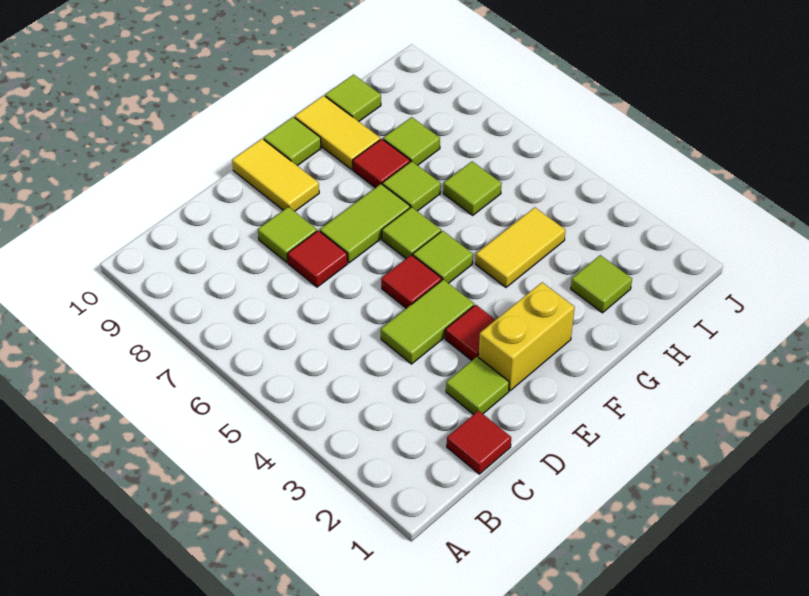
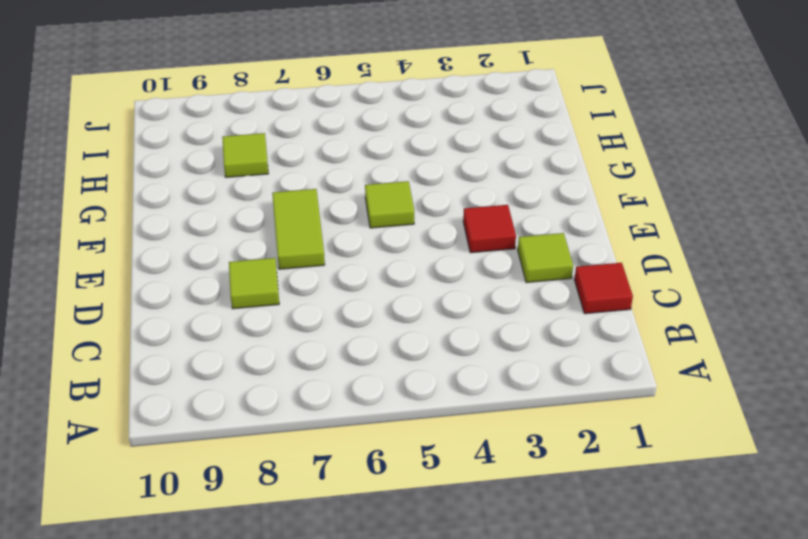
none -> lime 1x2 tile [381,279,474,364]
none -> red 1x1 tile [288,231,348,287]
none -> yellow 1x2 brick [479,282,575,391]

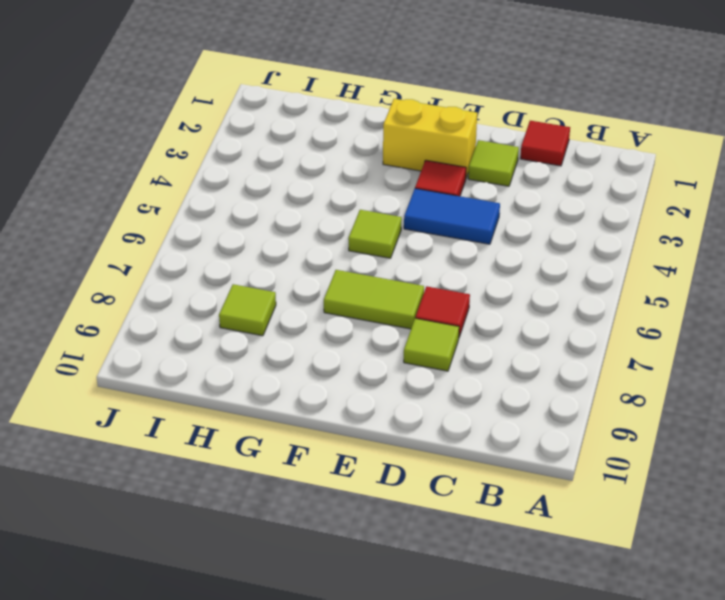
blue 1x2 tile [404,189,500,244] -> lime 1x2 tile [381,279,474,364]
none -> red 1x1 tile [381,255,442,308]
none -> yellow 1x2 tile [232,139,319,211]
none -> lime 1x1 tile [382,207,441,259]

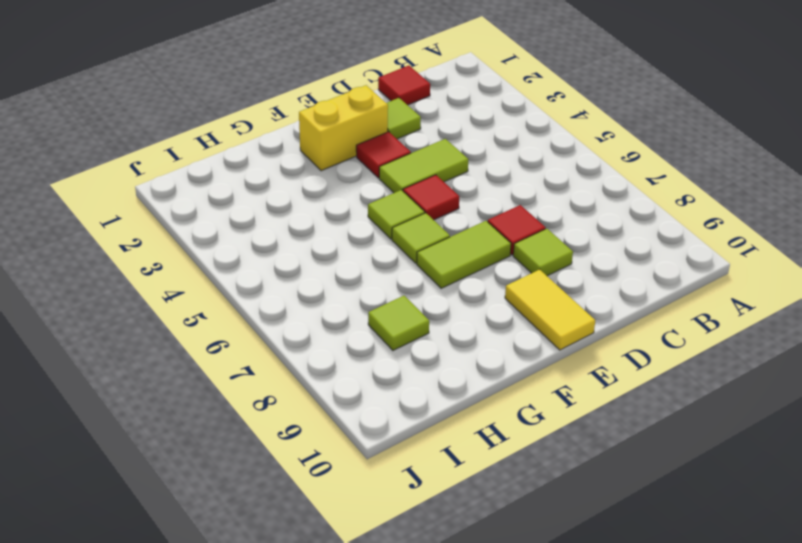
none -> lime 1x1 tile [264,117,321,166]
none -> yellow 1x2 tile [475,207,566,287]
none -> lime 1x1 tile [383,161,441,211]

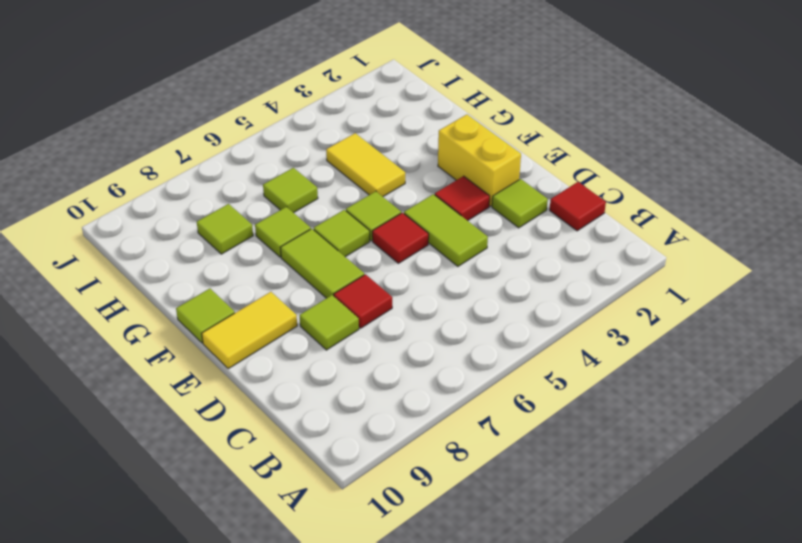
none -> red 1x1 tile [353,139,410,188]
none -> yellow 1x2 tile [295,95,380,169]
none -> lime 1x1 tile [571,255,632,313]

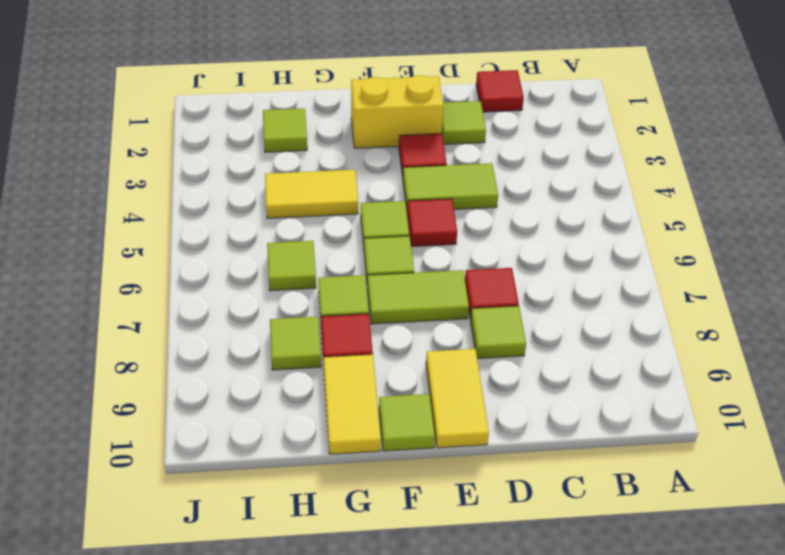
none -> lime 1x1 tile [325,75,381,121]

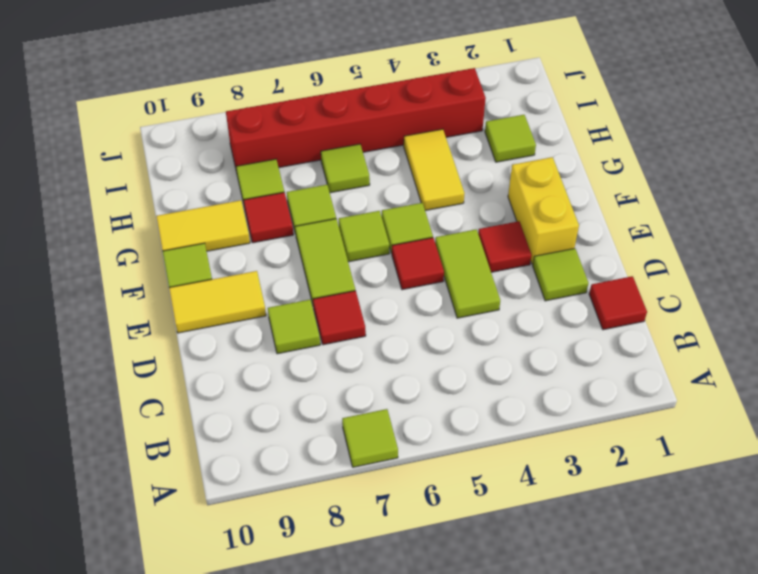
lime 1x1 tile [342,409,398,467] -> lime 1x1 tile moved to [325,75,381,121]
red 1x6 brick [226,68,486,172] -> none

